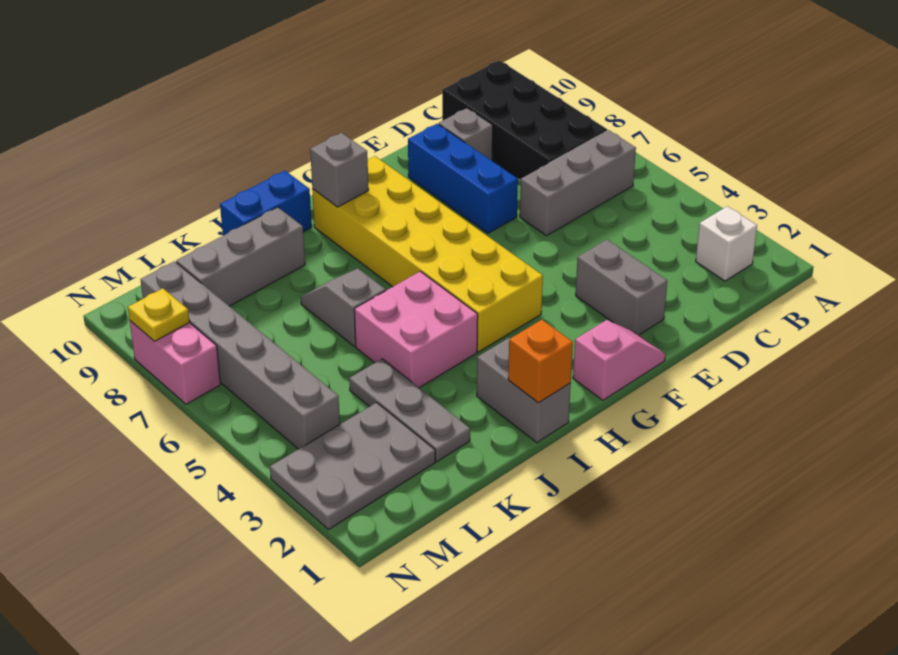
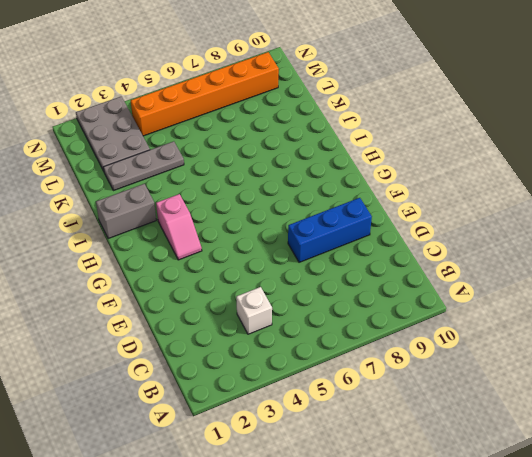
white 1x1 brick [236,287,272,334] -> white 1x1 brick moved to [696,206,757,281]
pink 1x2 slope [156,194,202,260] -> pink 1x2 slope moved to [573,320,665,400]
orange 1x6 brick [131,52,279,136] -> grey 1x6 brick [140,261,340,449]
none -> grey 1x3 brick [520,130,636,236]
none -> black 2x4 brick [442,60,607,181]
none -> grey 1x1 brick [439,108,493,161]

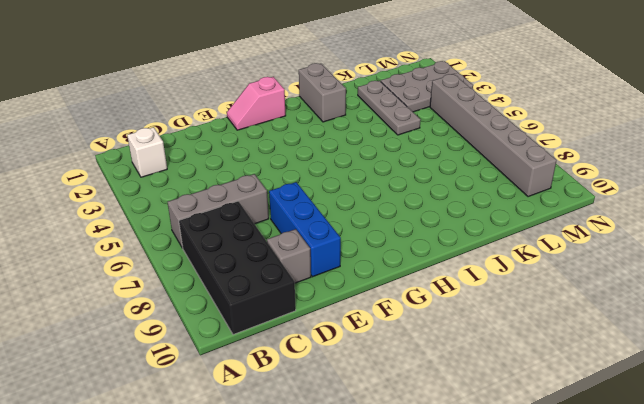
none -> grey 1x2 brick [576,240,667,335]
none -> yellow 2x6 brick [312,156,543,352]
none -> pink 2x2 brick [354,271,478,388]

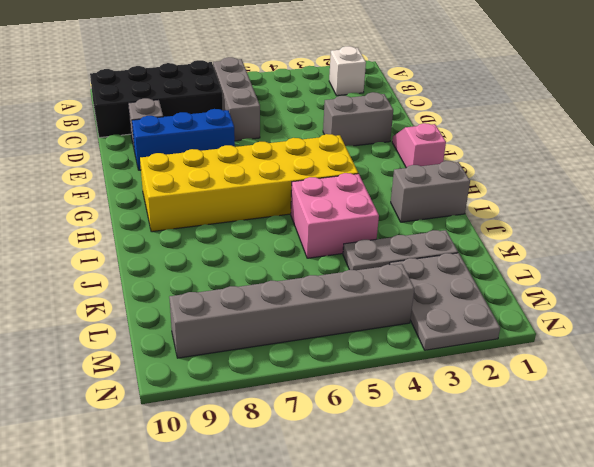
none -> blue 1x2 brick [220,171,312,235]
none -> grey 1x2 slope [301,268,386,346]
none -> grey 1x3 brick [176,207,305,306]

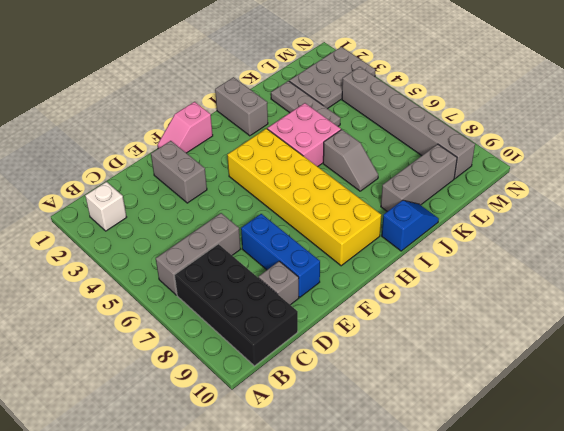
blue 1x2 slope [382,200,439,251] -> blue 1x2 brick [220,171,312,235]
none -> pink 1x2 brick [130,321,221,404]
none -> grey 1x1 brick [310,133,369,207]
none -> orange 1x1 brick [508,320,573,403]

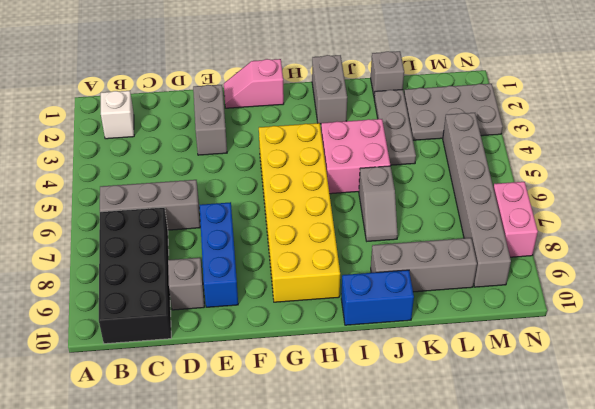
grey 1x1 brick [371,51,404,95] -> grey 1x1 brick moved to [310,133,369,207]
none -> orange 1x1 brick [508,320,573,403]
none -> yellow 1x1 plate [128,288,190,341]

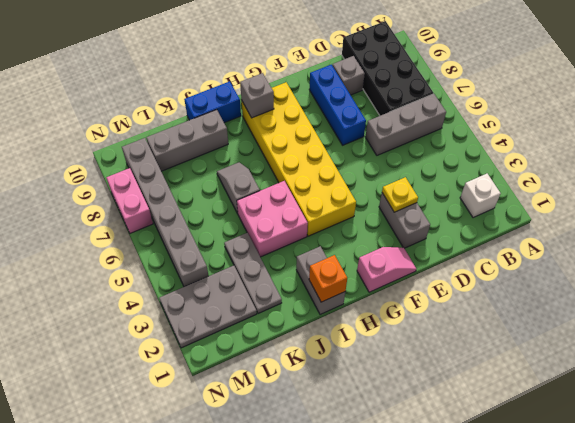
yellow 1x1 plate [382,177,418,212] -> yellow 1x1 plate moved to [128,288,190,341]

